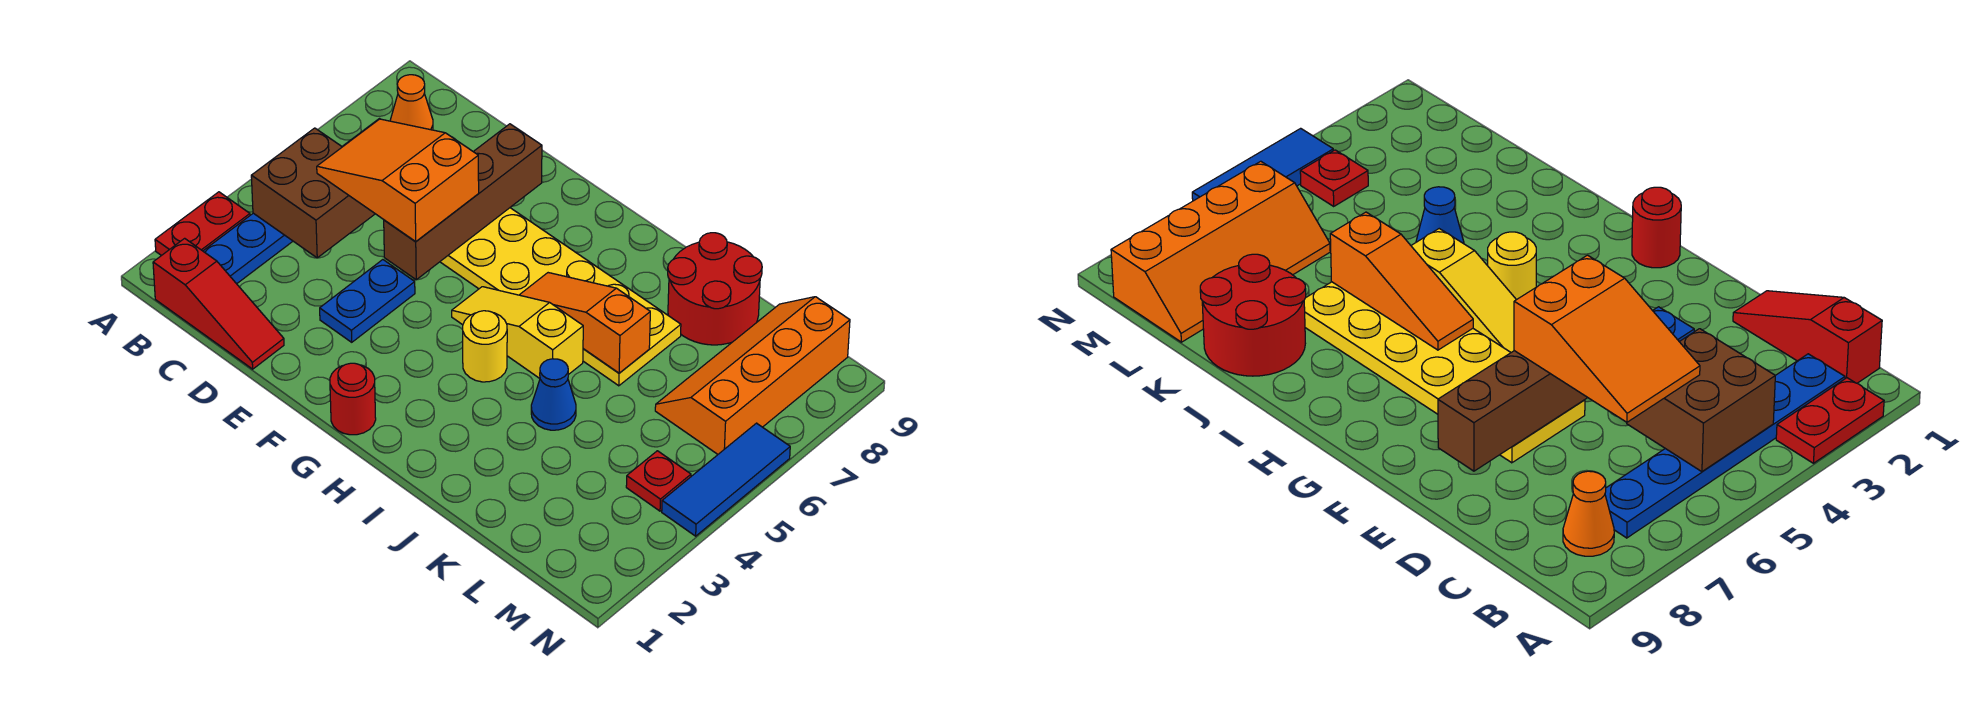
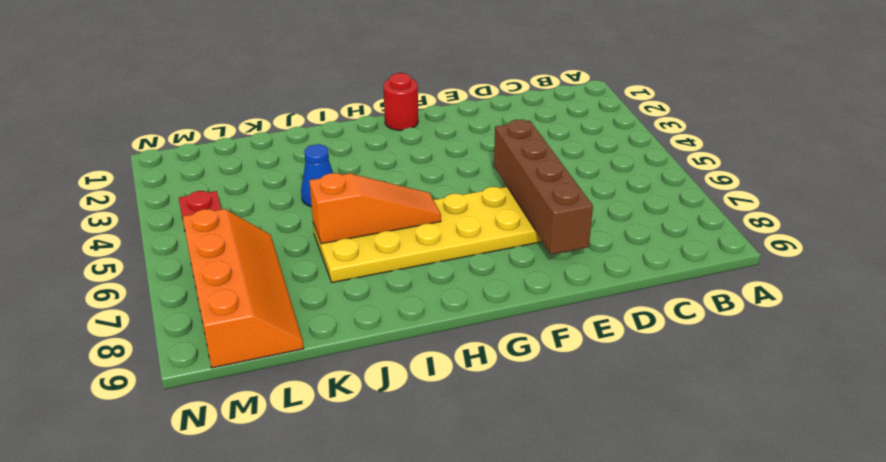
none -> red 1x2 plate [155,192,250,256]
none -> red 1x3 slope [153,238,284,369]
none -> blue 1x6 plate [203,119,379,284]

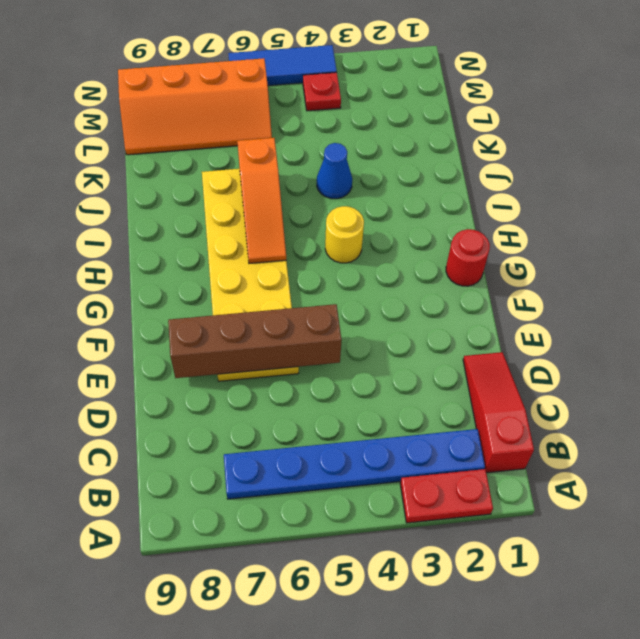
none -> orange 1x1 cone [390,75,433,130]
none -> blue 1x2 plate [320,260,415,342]
none -> yellow 1x3 slope [452,287,583,378]

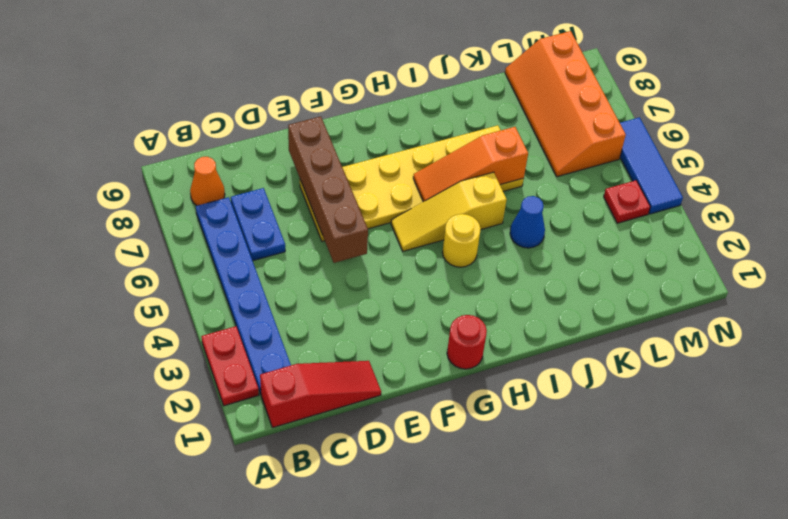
blue 1x2 plate [231,188,285,261] -> blue 1x2 plate moved to [320,260,415,342]
none -> red 2x2 round brick [668,233,762,345]
none -> brown 2x2 brick [251,128,375,258]
none -> orange 2x3 slope [317,119,479,242]

